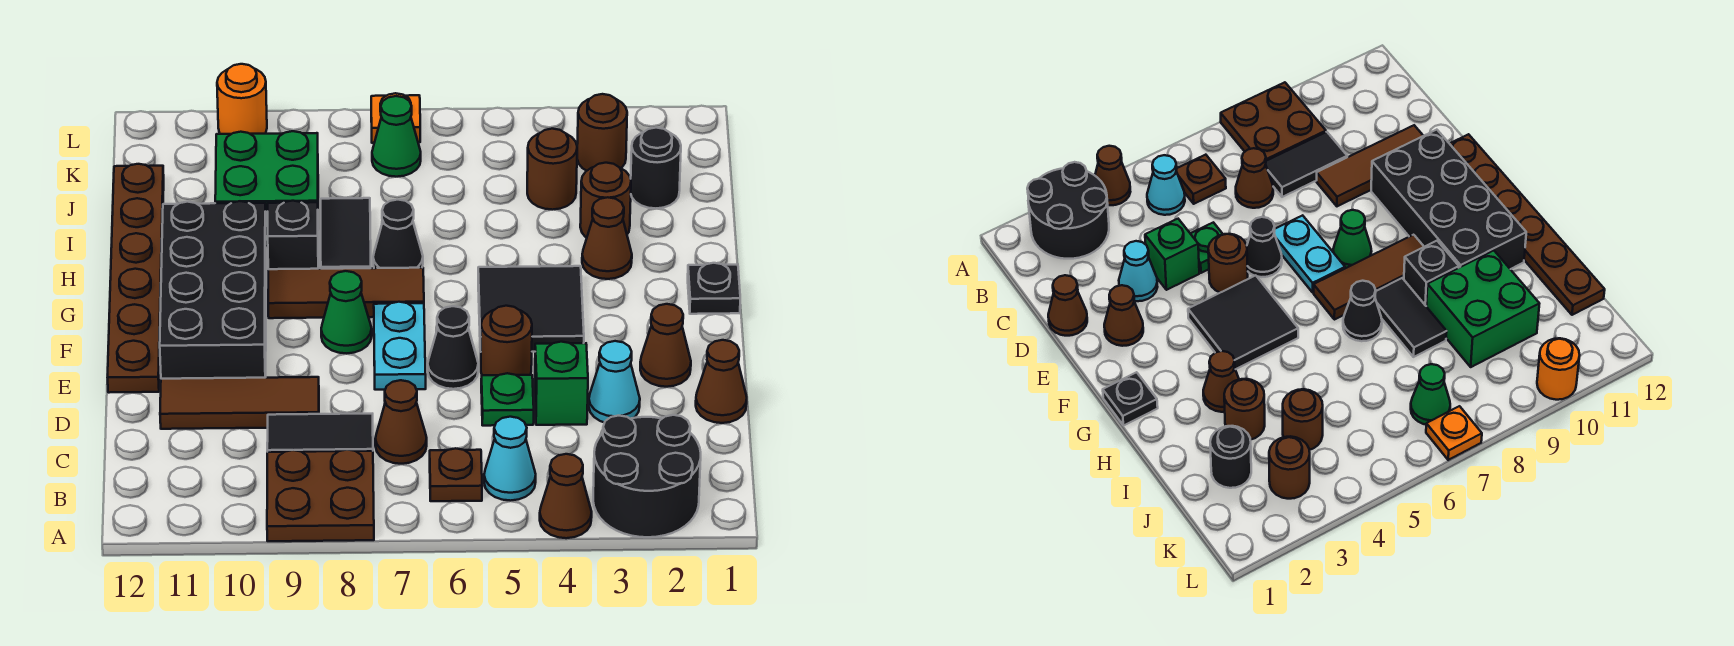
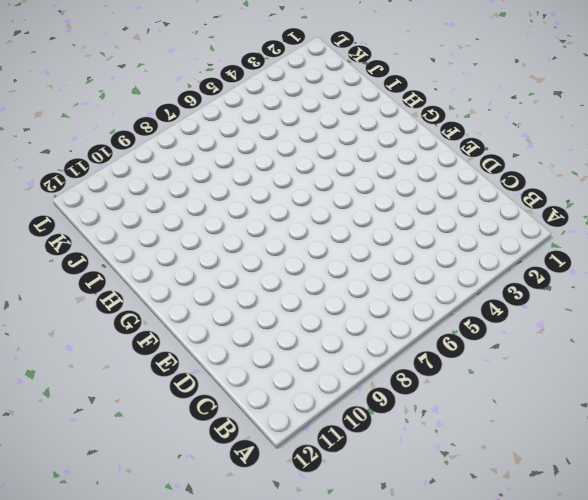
none -> black 2x2 round brick [593,415,701,537]
none -> brown 1x1 cone [540,454,592,538]
none -> brown 2x2 plate [267,450,374,541]
none -> cyan 1x1 cone [484,417,536,501]

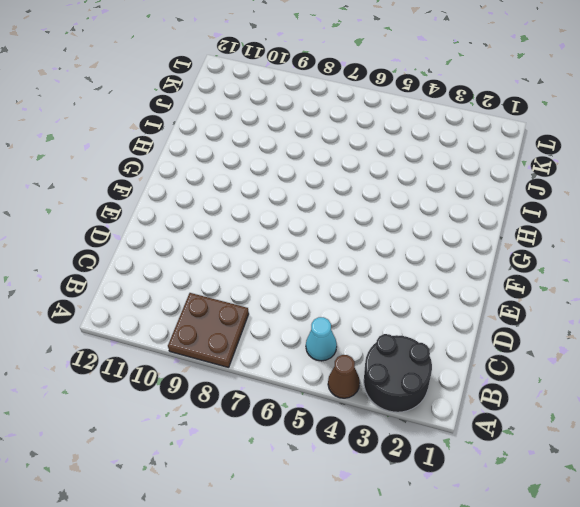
none -> brown 1x1 plate [430,448,482,501]
none -> brown 1x1 cone [375,380,427,464]
none -> black 1x2 tile [267,414,373,452]
none -> brown 1x1 cone [696,340,747,423]

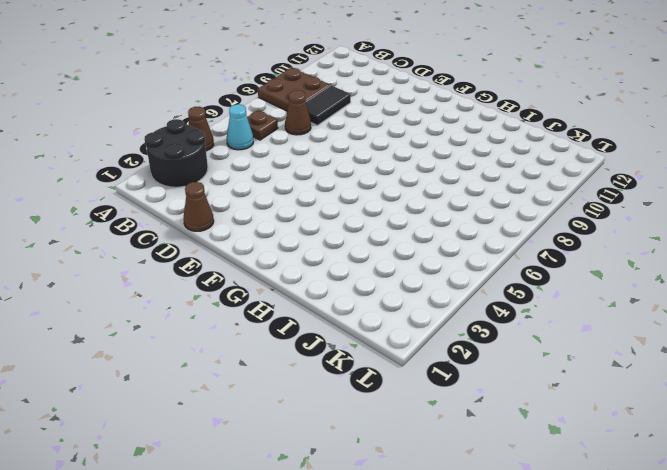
none -> cyan 1x1 cone [589,341,640,423]
none -> green 1x1 brick [535,342,588,425]
none -> green 1x1 plate [481,373,534,426]
none -> brown 1x3 tile [160,377,319,429]

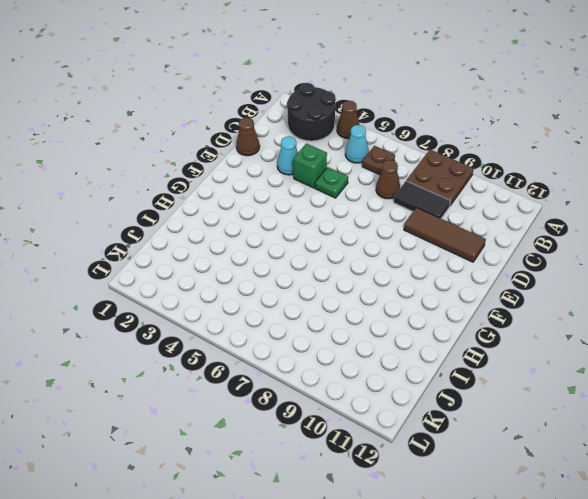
none -> brown 1x1 cone [640,304,691,387]
none -> brown 1x1 round brick [481,306,532,375]
none -> black 1x1 cone [428,306,478,389]
none -> cyan 1x2 plate [374,302,426,390]

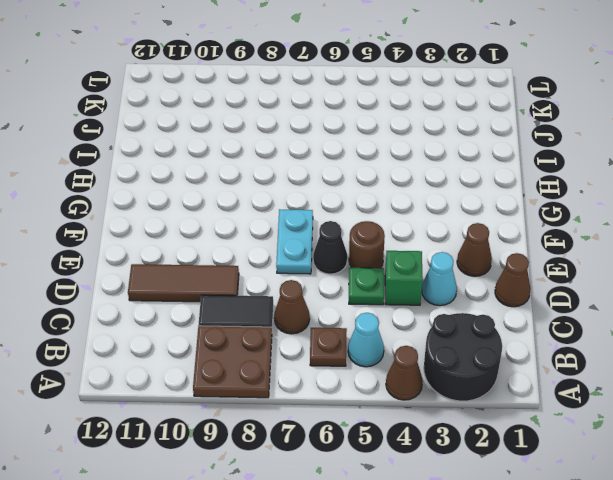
none -> black 2x4 brick [160,201,266,379]
none -> brown 1x6 plate [107,164,164,393]
none -> black 2x2 tile [478,266,584,352]
none -> green 1x1 cone [321,271,372,353]

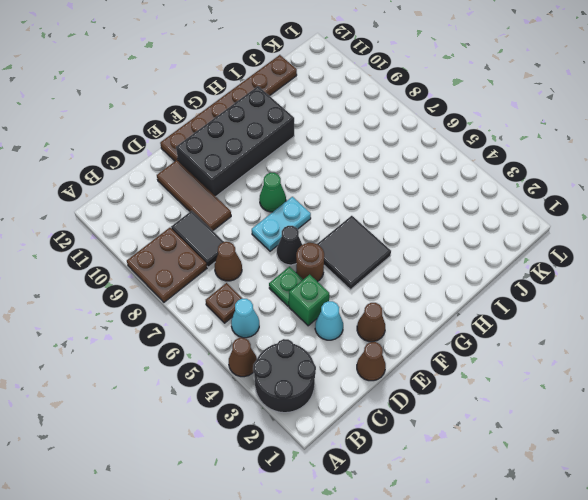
none -> black 1x1 plate [688,263,740,314]
none -> brown 1x3 tile [268,268,424,318]
none -> brown 1x1 cone [582,197,632,279]
none -> black 1x1 cone [373,200,423,268]

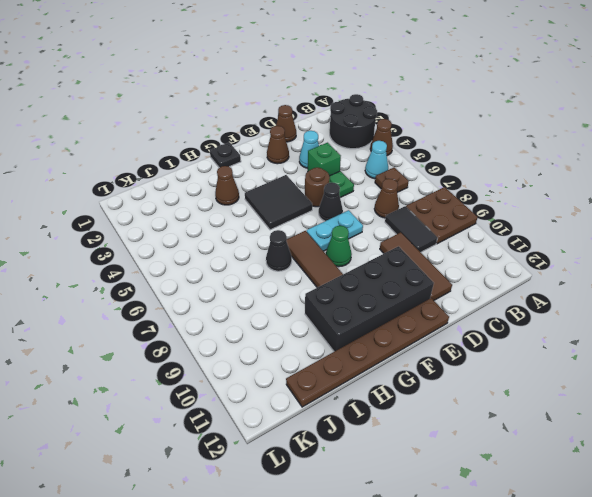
none -> black 1x2 tile [321,198,371,269]
none -> black 1x1 brick [268,201,319,269]
none -> brown 1x1 round brick [580,163,631,238]
none -> green 2x2 brick [215,131,318,247]

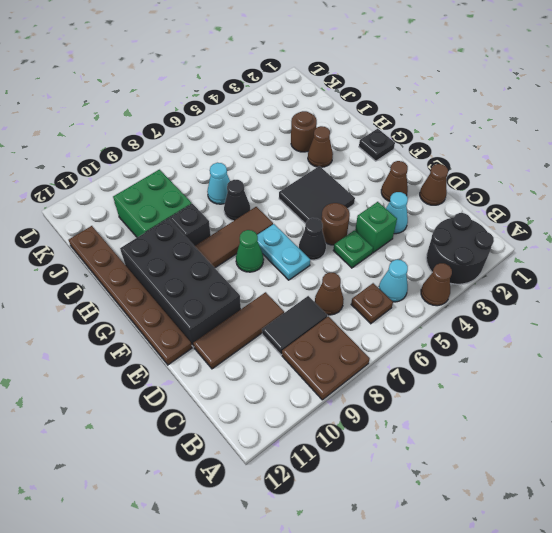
cyan 1x1 cone [207,163,230,204] -> none
none -> black 1x2 tile [321,198,371,269]
none -> black 1x1 round brick [631,128,681,209]
none -> brown 1x1 round brick [527,129,577,210]
none -> brown 1x1 round brick [577,94,627,171]

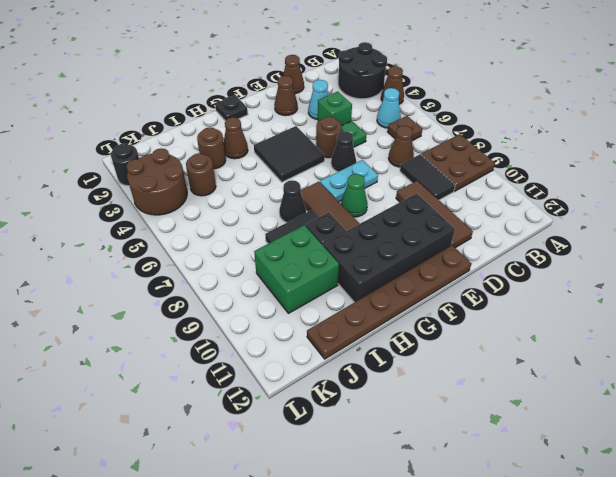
brown 2x2 round brick [126,148,187,215] -> brown 1x1 round brick [577,94,627,171]
black 1x1 round brick [111,143,139,186] -> black 1x1 round brick moved to [631,128,681,209]
none -> green 1x1 cone [372,96,421,177]
none -> orange 1x1 plate [371,93,420,143]
none -> orange 1x1 round brick [217,64,267,134]

